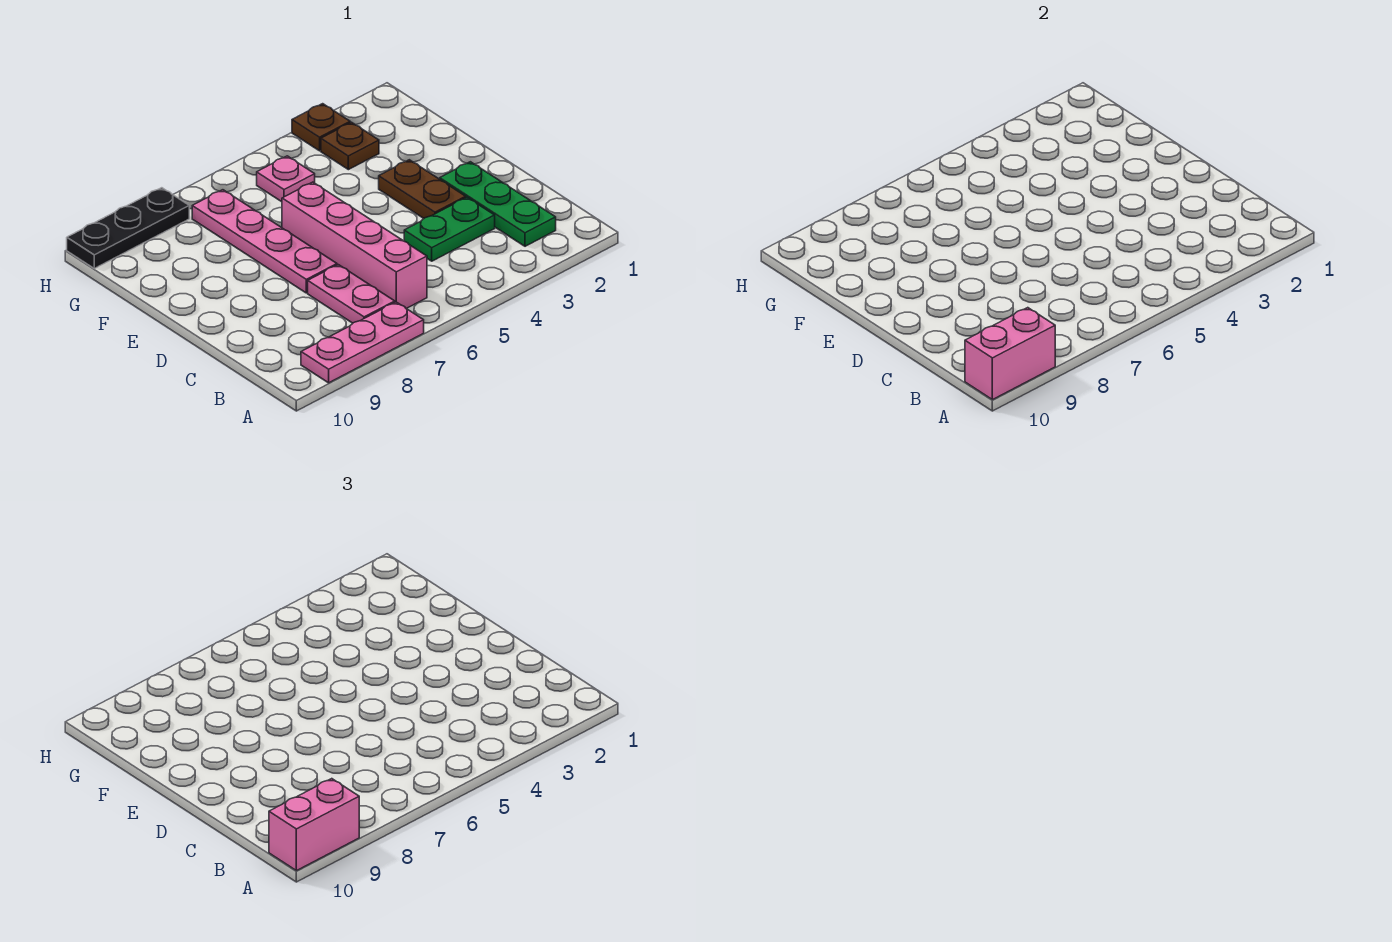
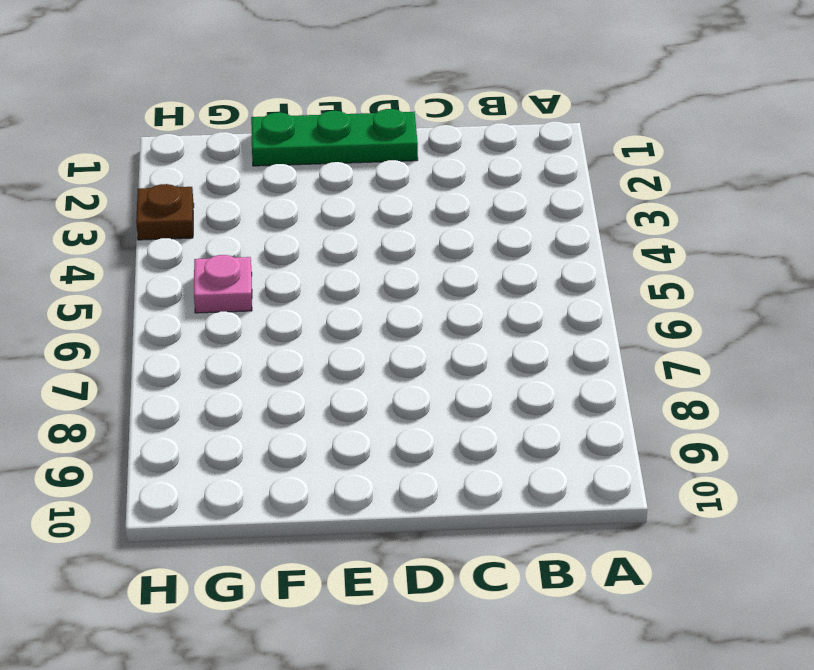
green 1x3 plate [251,109,418,166] -> green 1x3 plate moved to [440,162,556,246]
none -> pink 1x3 plate [301,302,424,383]
none -> pink 1x4 brick [282,182,427,309]
none -> pink 1x2 plate [308,265,395,323]

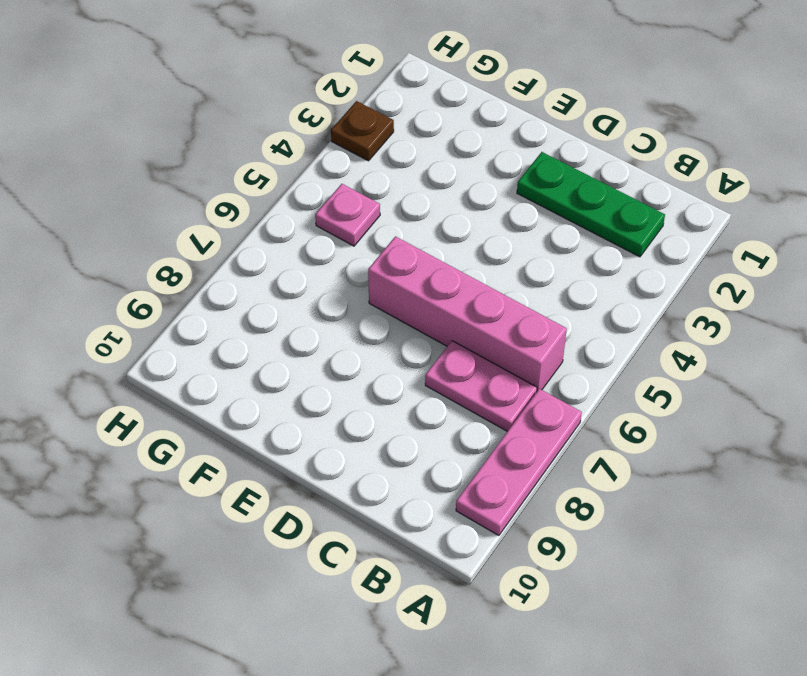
none -> green 1x2 plate [404,197,495,261]
none -> brown 1x2 plate [379,160,466,218]
none -> pink 1x4 plate [192,190,337,293]

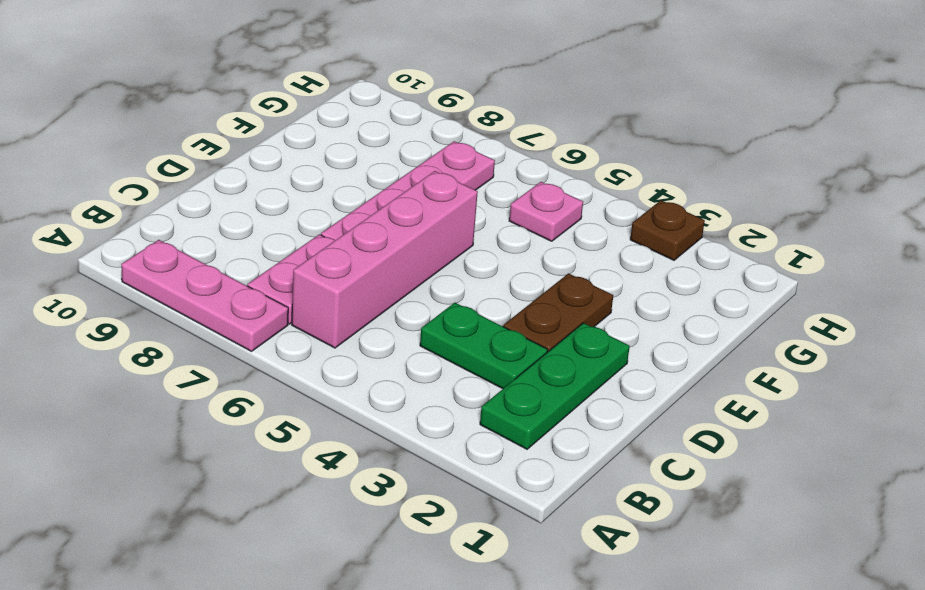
none -> brown 1x1 plate [321,122,379,170]
none -> black 1x3 plate [67,188,189,268]
none -> pink 1x2 brick [965,308,1055,400]

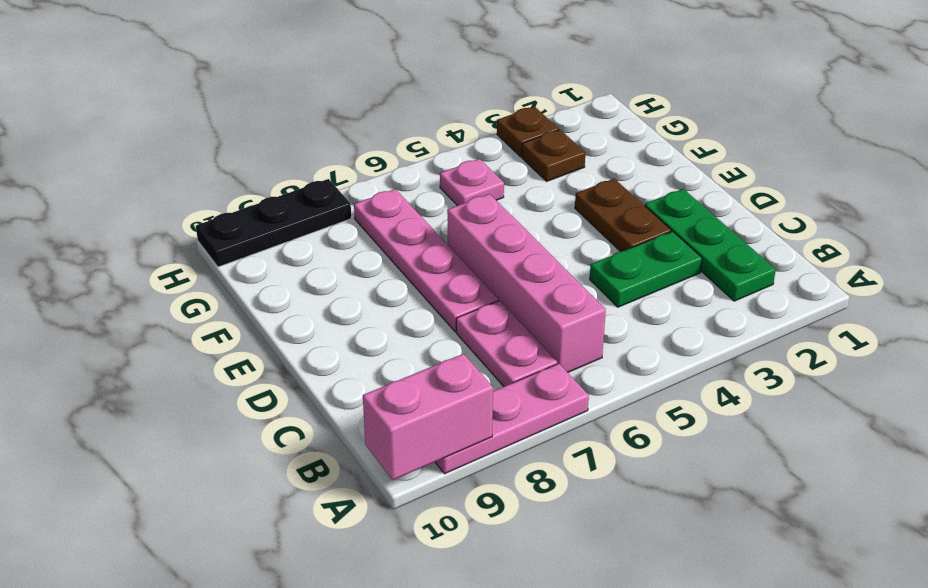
none -> pink 1x2 brick [269,779,359,871]

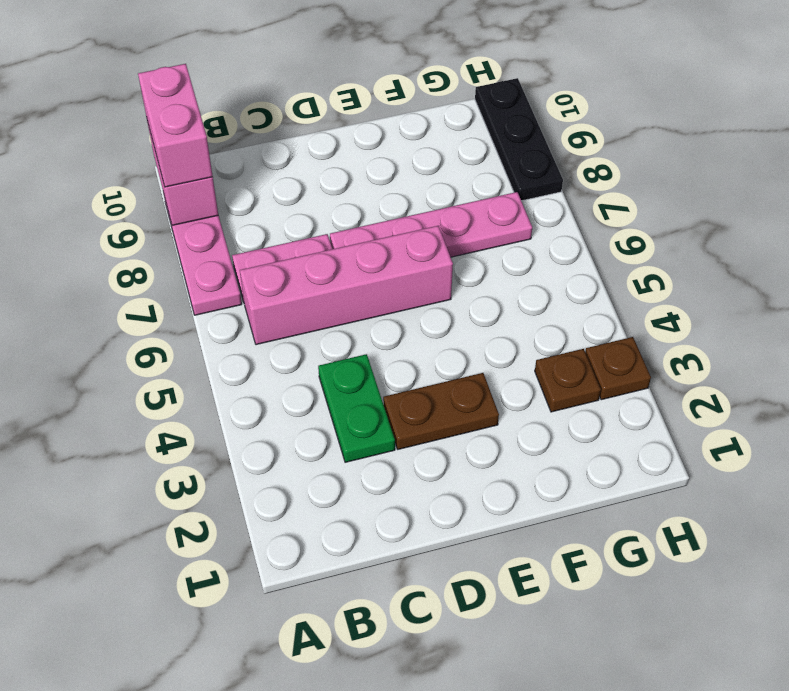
none -> green 1x3 plate [440,162,556,246]
none -> pink 1x1 plate [257,156,315,202]

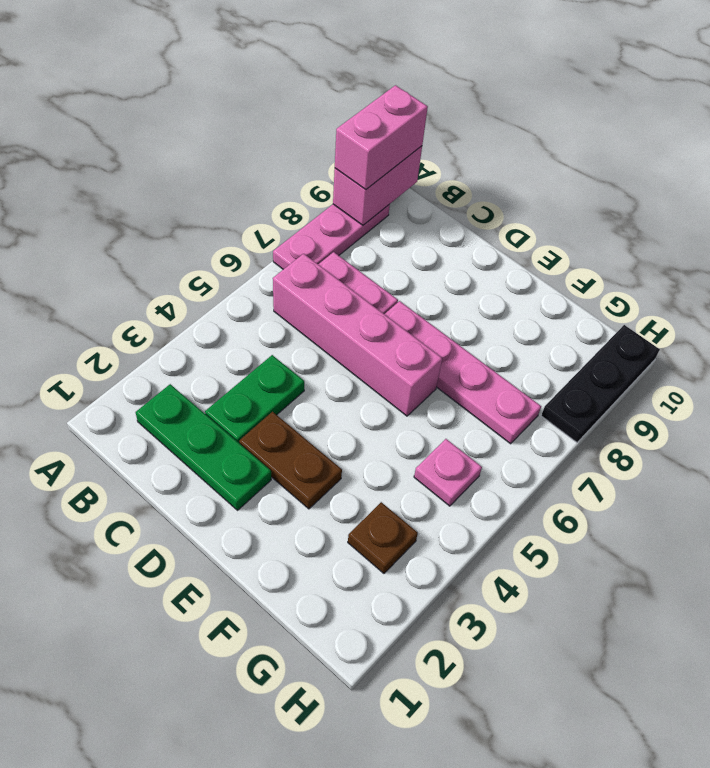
none -> brown 1x1 plate [292,104,350,151]

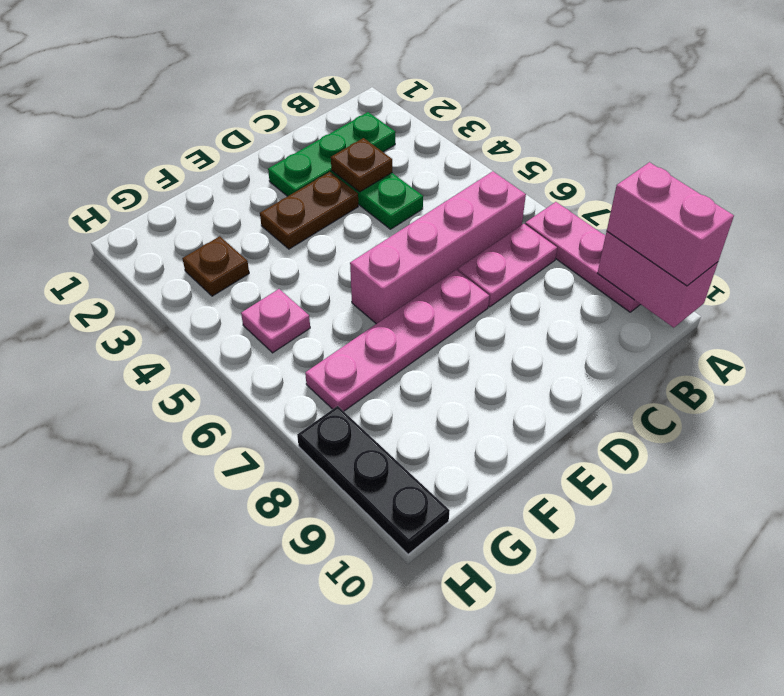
brown 1x1 plate [331,138,392,192] -> brown 1x1 plate moved to [292,104,350,151]

